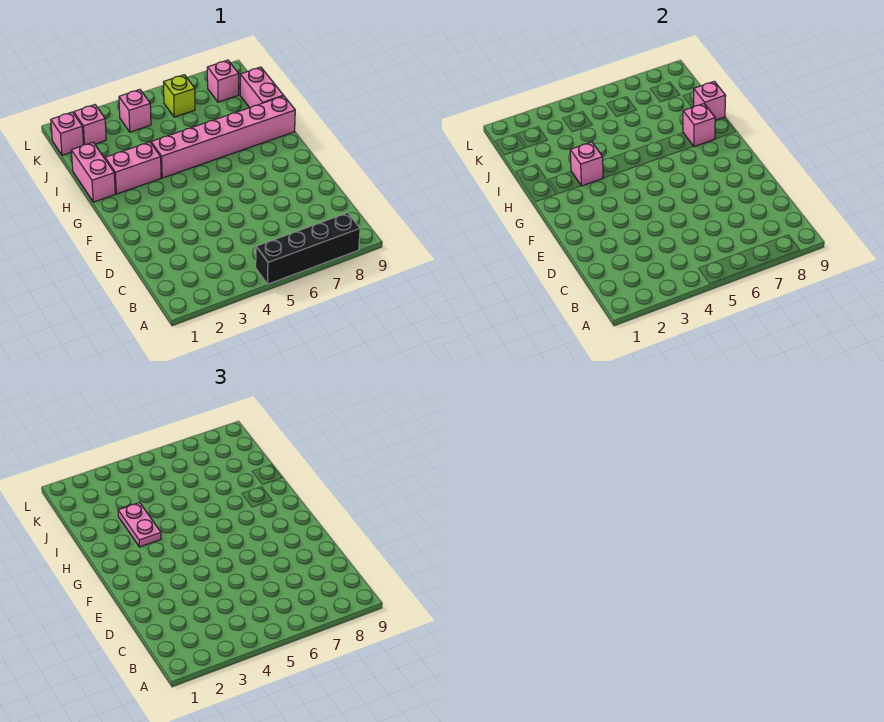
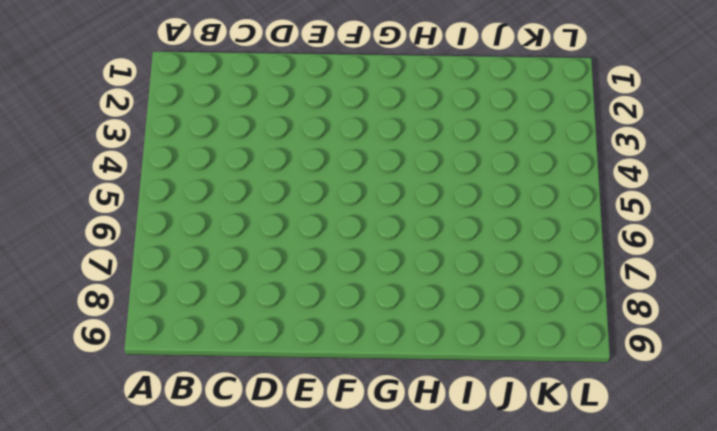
none -> black 1x4 brick [256,213,360,284]
none -> pink 1x2 brick [71,143,115,202]
none -> pink 1x2 brick [105,142,161,194]

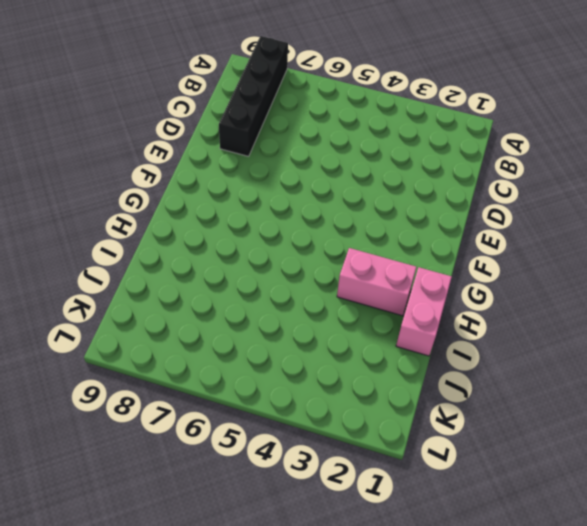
black 1x4 brick [219,36,288,156] -> black 1x4 brick turned to [256,213,360,284]
none -> pink 1x6 brick [151,96,295,178]
none -> pink 1x2 brick [240,67,284,108]
none -> pink 1x1 brick [51,112,83,155]

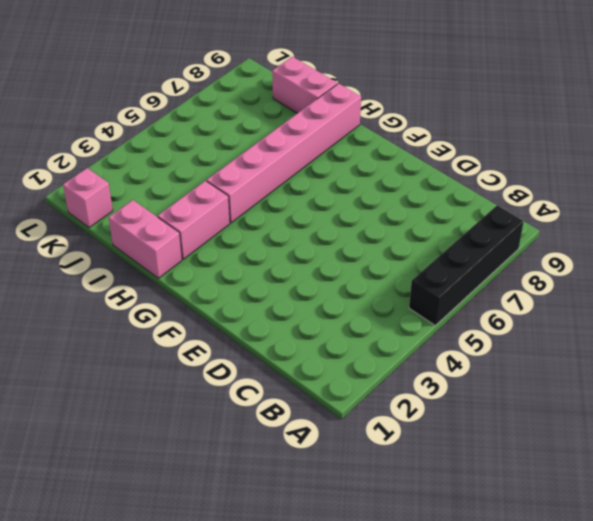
none -> pink 1x1 brick [74,105,106,145]
none -> pink 1x1 brick [119,90,151,132]
none -> lime 1x1 brick [163,75,195,117]

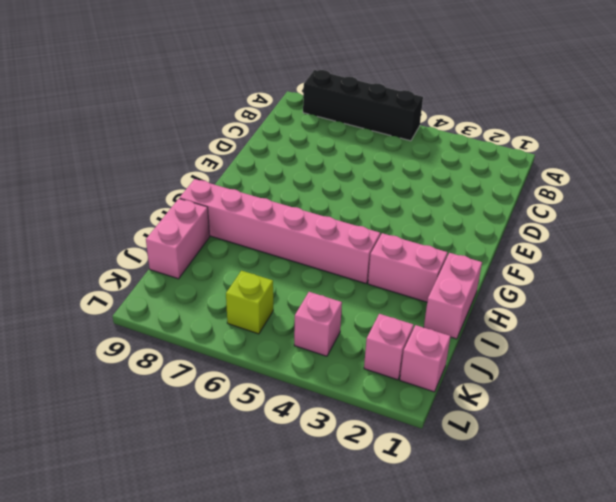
none -> pink 1x1 brick [207,60,239,102]
none -> pink 1x1 brick [570,142,603,186]
none -> pink 1x1 brick [683,104,715,147]

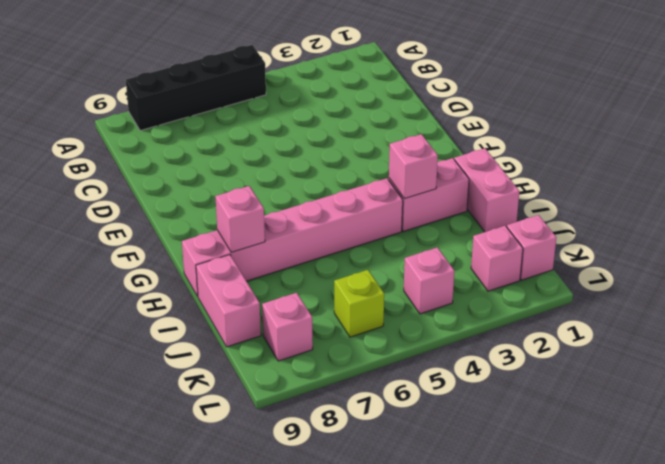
none -> pink 1x1 brick [693,81,726,120]
none -> pink 1x2 plate [118,503,161,547]

